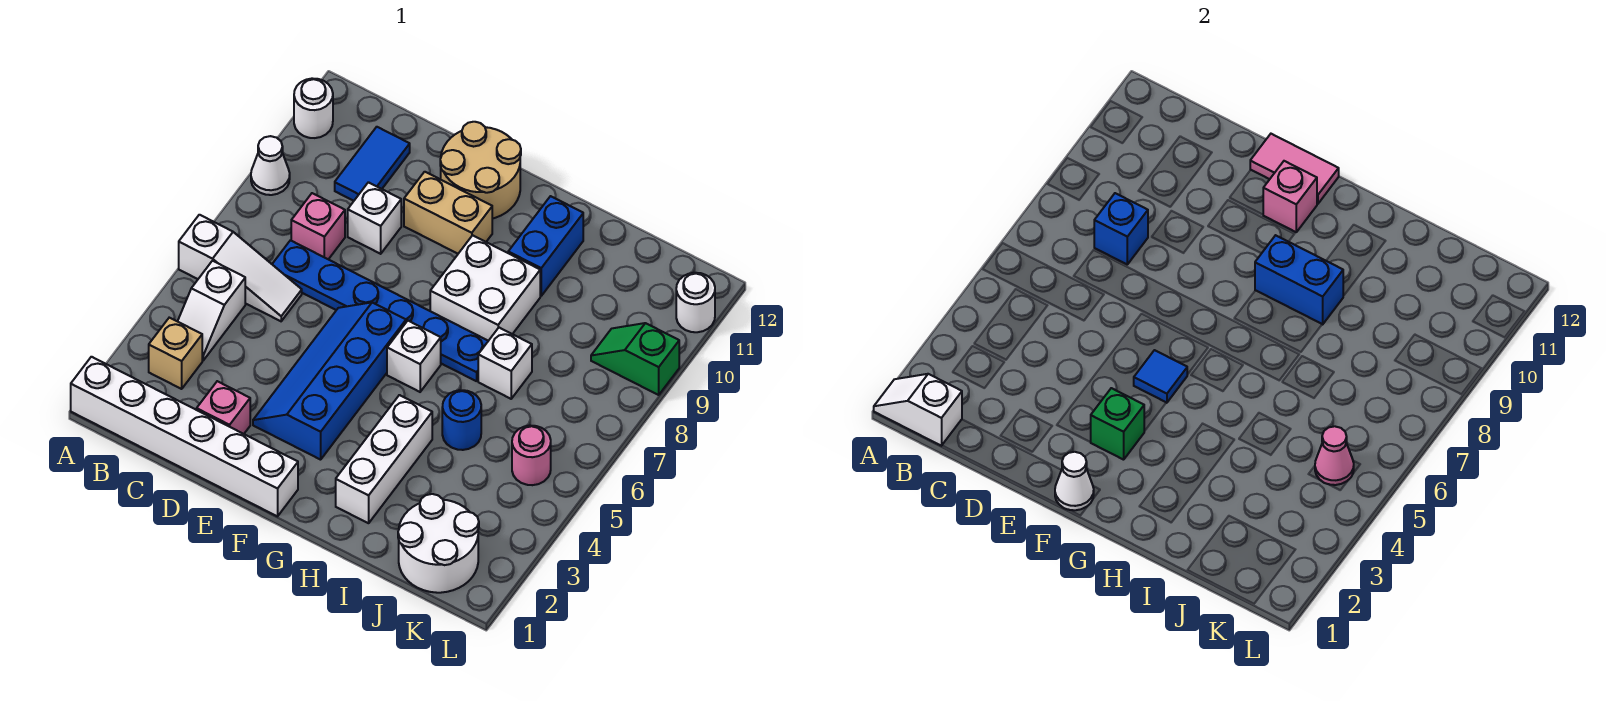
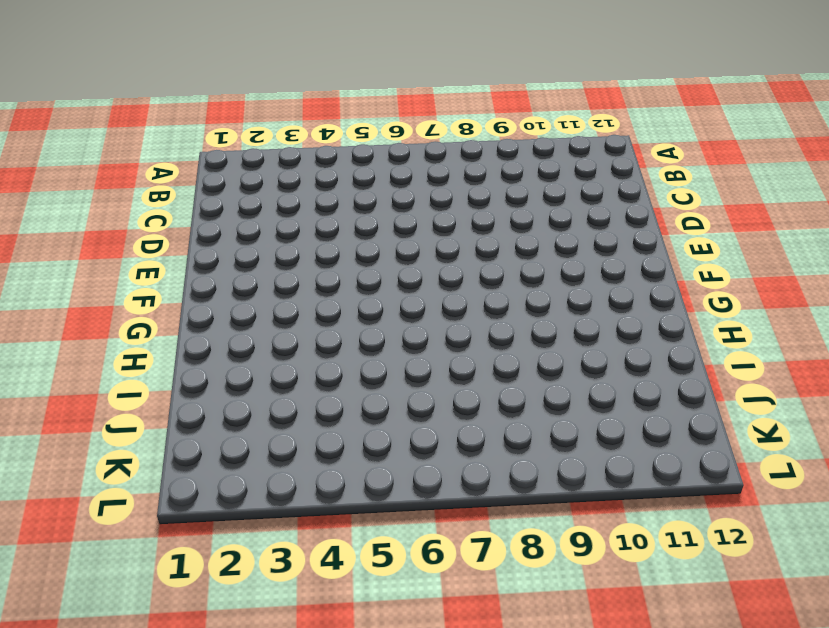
none -> white 1x6 brick [71,357,298,516]
none -> white 1x3 slope [179,215,302,321]
none -> white 1x1 cone [251,136,290,195]
none -> white 1x1 round brick [294,78,333,138]

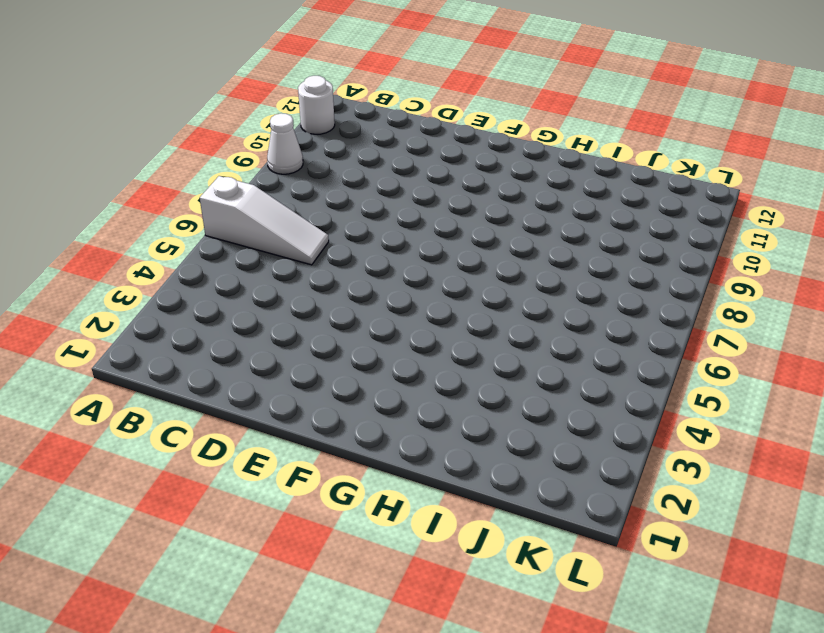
none -> white 1x6 brick [71,357,298,516]
none -> tan 1x1 brick [149,318,202,389]
none -> white 1x2 slope [178,261,245,360]
none -> blue 1x6 plate [272,240,488,381]

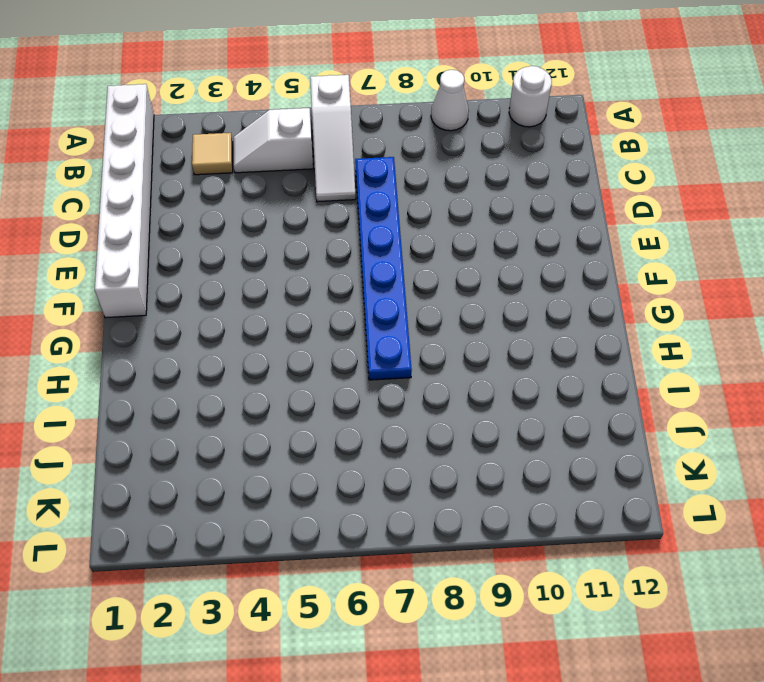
tan 1x1 tile [192,133,233,175] -> tan 1x1 brick [149,318,202,389]
none -> pink 1x1 brick [291,193,345,259]
none -> blue 1x2 tile [335,127,410,201]
none -> pink 1x1 brick [197,381,250,434]
none -> white 1x1 brick [348,182,401,254]

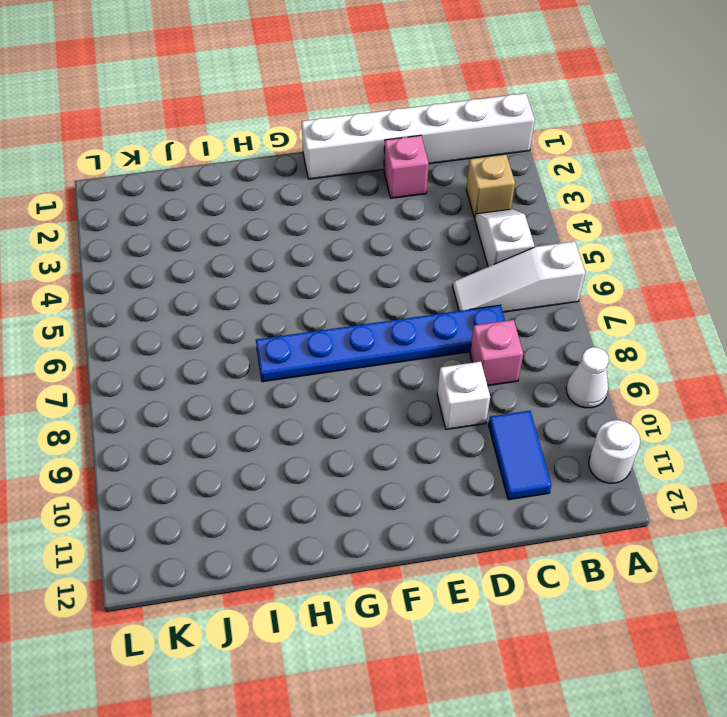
none -> blue 2x4 slope [253,302,406,460]
none -> tan 1x2 brick [404,172,492,254]
none -> tan 2x2 round brick [440,122,521,219]
none -> white 1x1 brick [387,321,441,392]

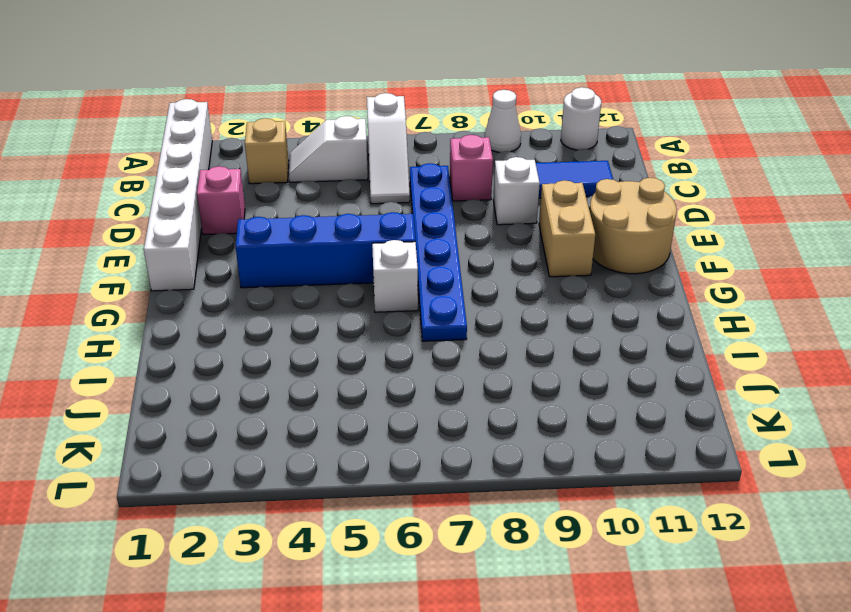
none -> white 2x2 brick [430,235,540,341]
none -> white 1x3 brick [336,395,432,523]
none -> blue 1x2 brick [508,196,583,296]
none -> blue 1x1 round brick [442,390,481,450]

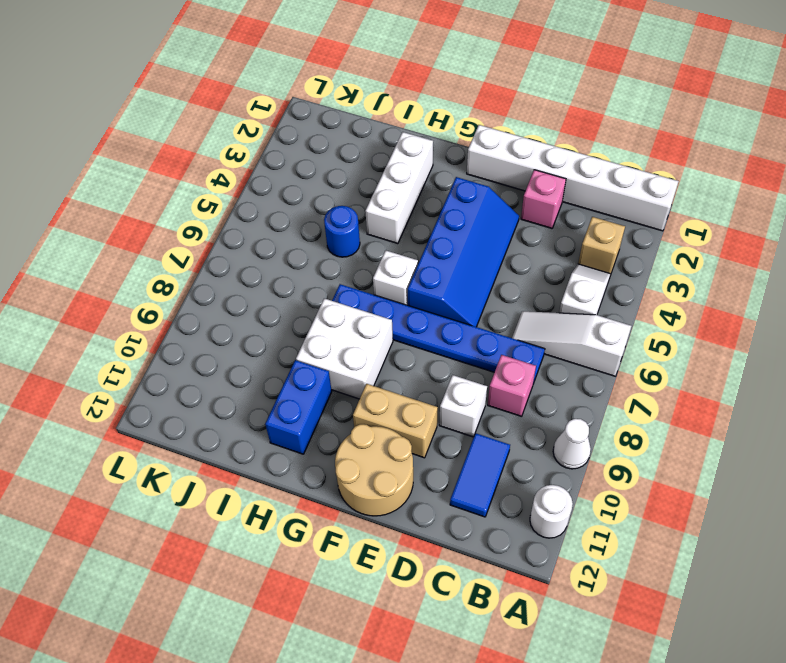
none -> white 1x1 brick [478,328,532,399]
none -> white 2x2 round brick [398,494,479,593]
none -> pink 1x1 round brick [512,426,551,485]
none -> green 1x2 slope [591,323,679,395]

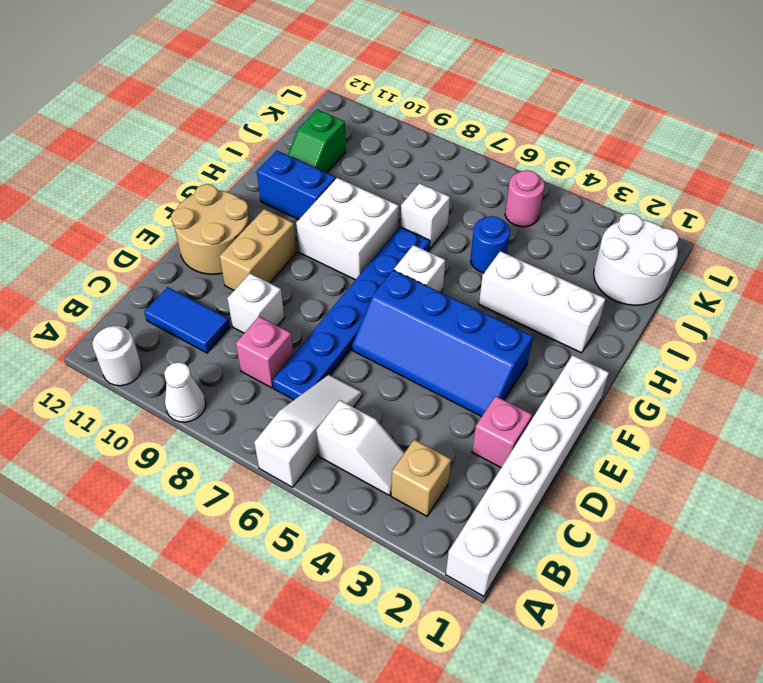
green 1x2 slope [288,110,346,173] -> green 1x2 slope moved to [591,323,679,395]
none -> white 1x1 round brick [676,273,715,332]
none -> white 1x2 slope [874,374,962,446]
none -> blue 1x1 brick [1094,193,1148,264]
none -> pink 1x2 tile [1250,134,1339,204]

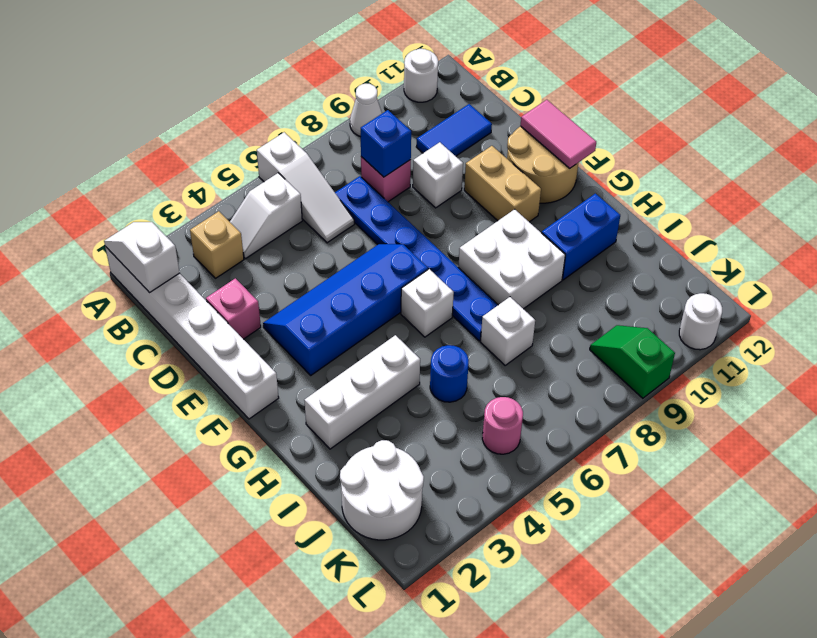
none -> white 1x1 cone [1055,452,1094,510]
none -> green 1x1 brick [1091,388,1144,460]
none -> blue 1x1 tile [1134,350,1187,403]
none -> pink 1x1 brick [1263,161,1317,232]

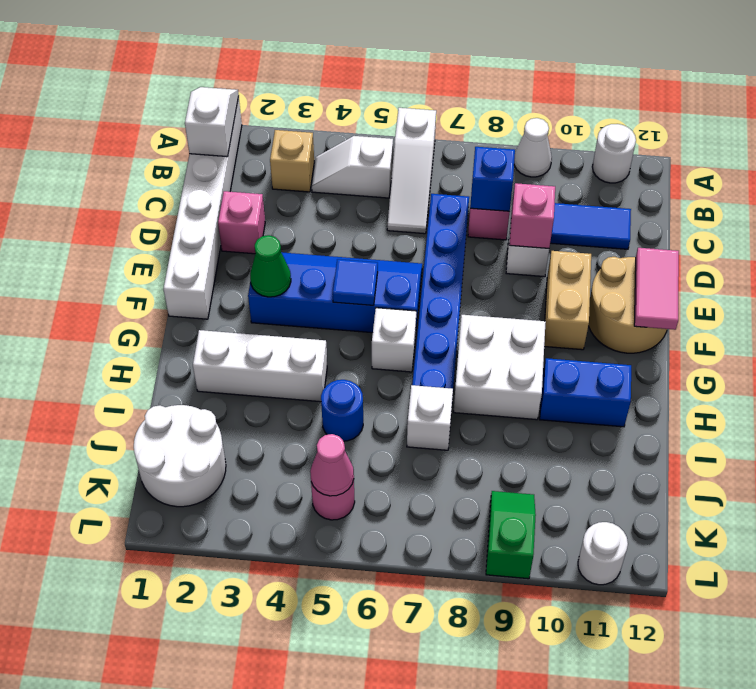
pink 1x1 brick [509,183,555,248] -> pink 1x1 brick moved to [1263,161,1317,232]
green 1x1 cone [250,235,291,297] -> green 1x1 brick [1091,388,1144,460]
none -> white 1x1 cone [1055,452,1094,510]
none -> blue 1x2 brick [1255,235,1343,324]

